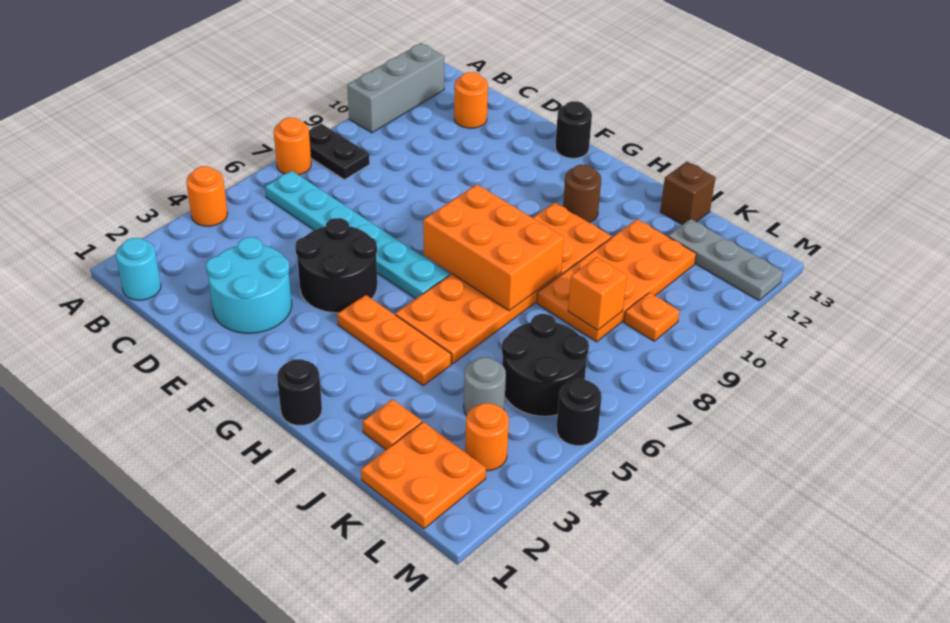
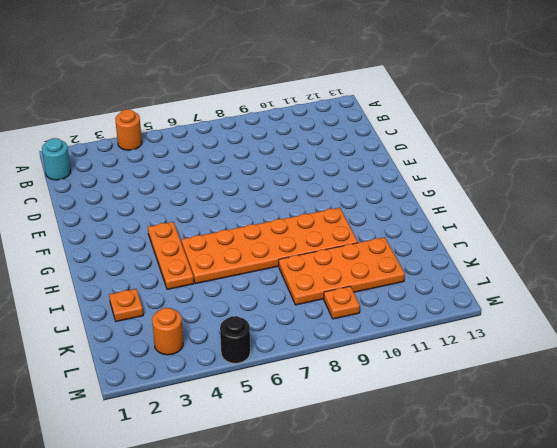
none -> orange 1x1 round brick [274,118,311,175]
none -> black 1x2 plate [309,124,370,180]
none -> grey 1x3 brick [347,43,444,133]

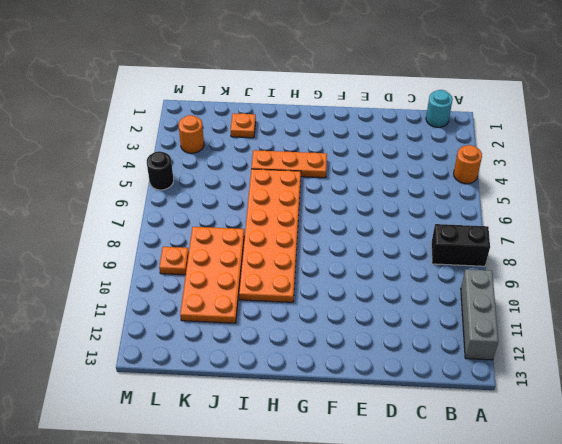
black 1x2 brick [431,224,490,266] -> black 1x2 plate [309,124,370,180]
none -> orange 1x1 round brick [274,118,311,175]
none -> cyan 1x6 plate [265,171,449,299]
none -> orange 1x1 round brick [454,72,488,128]

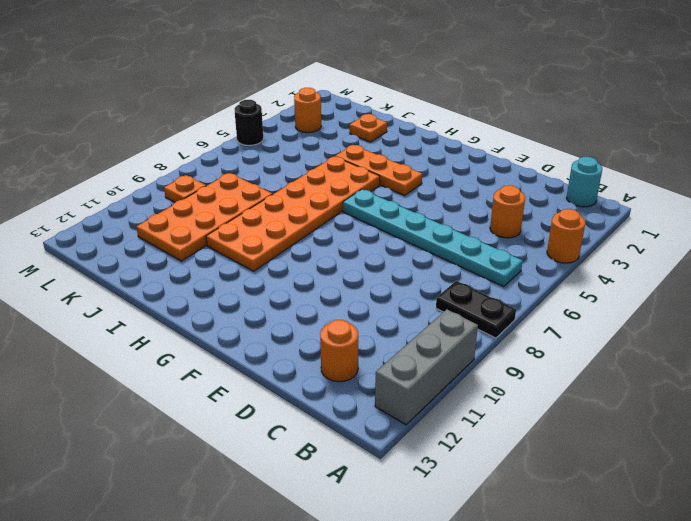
orange 1x1 round brick [490,185,525,238] -> orange 1x1 round brick moved to [274,118,311,175]
none -> cyan 2x2 round brick [206,237,292,333]
none -> black 2x2 round brick [295,218,377,313]
none -> black 1x1 round brick [555,101,592,158]

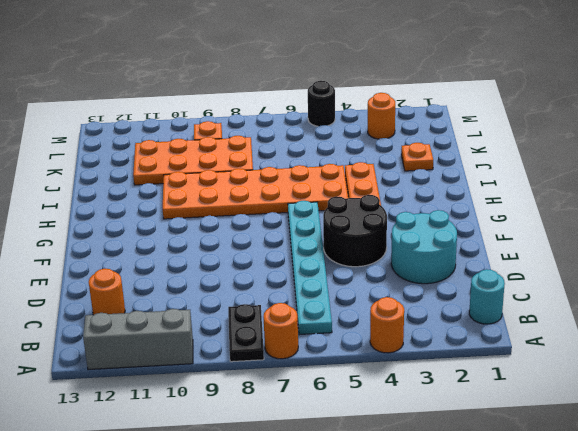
none -> black 1x1 round brick [555,101,592,158]
none -> black 1x1 round brick [277,359,322,425]
none -> brown 1x1 round brick [563,165,601,223]

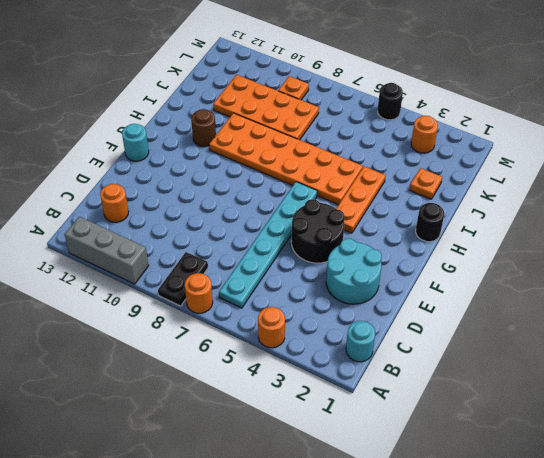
cyan 1x1 round brick [122,124,149,161] -> black 1x1 round brick [555,101,592,158]
none -> brown 1x1 brick [660,162,716,225]
none -> orange 2x2 plate [361,422,486,529]
none -> grey 1x1 round brick [464,358,506,416]

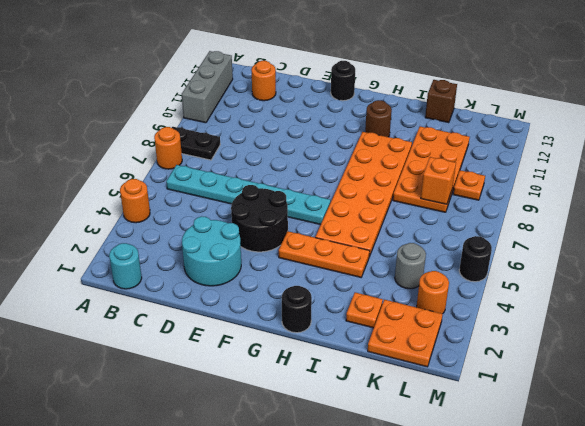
none -> black 2x2 round brick [502,314,589,416]
none -> grey 1x3 plate [668,219,783,301]
none -> orange 2x3 brick [423,185,564,311]

